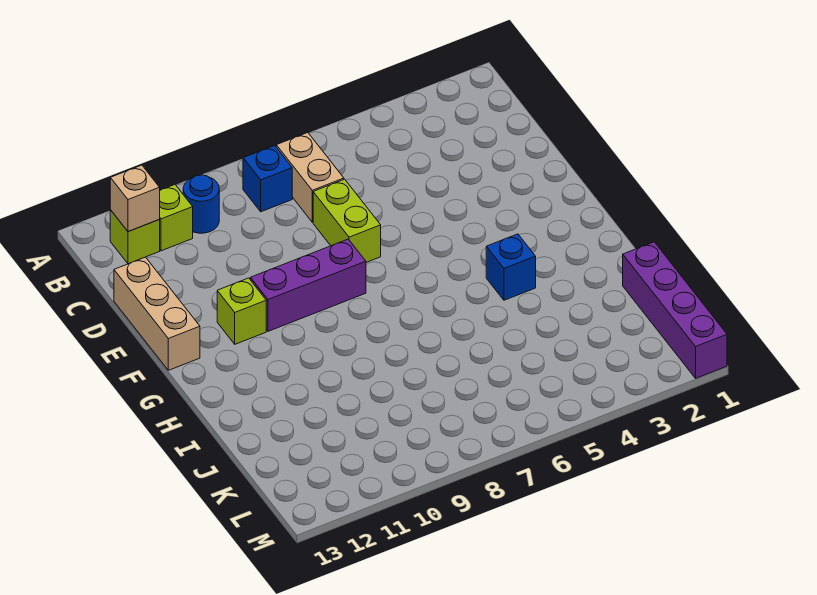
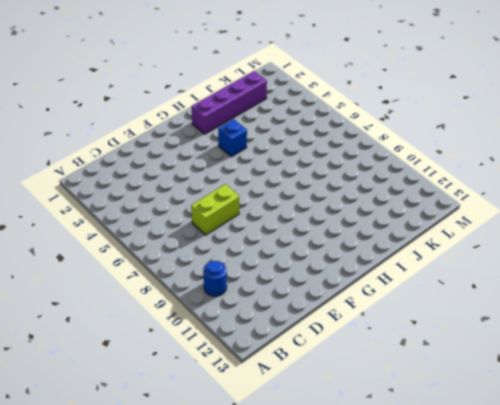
purple 1x4 brick [191,71,267,134] -> purple 1x4 brick moved to [623,242,727,378]
none -> tan 1x2 brick [276,133,344,222]
none -> blue 1x1 brick [243,145,292,212]
none -> lime 1x1 brick [159,185,193,251]

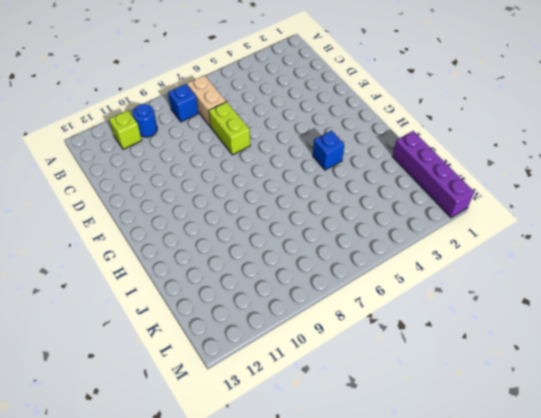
none -> lime 1x1 brick [110,210,160,264]
none -> tan 1x3 brick [114,257,200,370]
none -> purple 1x3 brick [250,239,366,331]

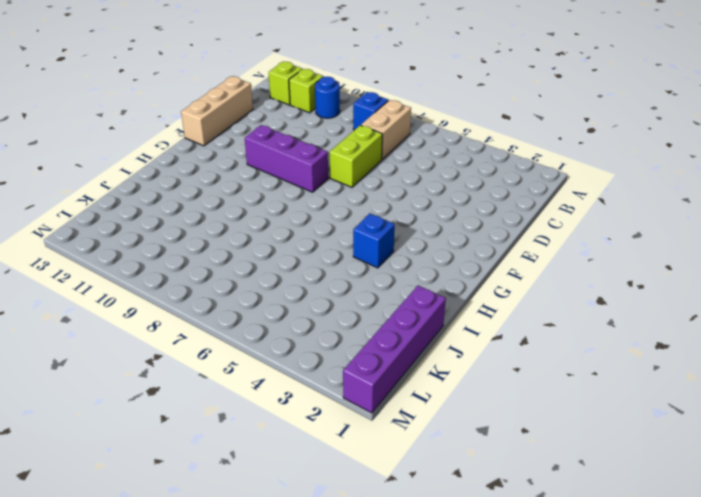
none -> lime 1x1 brick [217,278,266,344]
none -> tan 1x1 brick [110,165,160,232]

